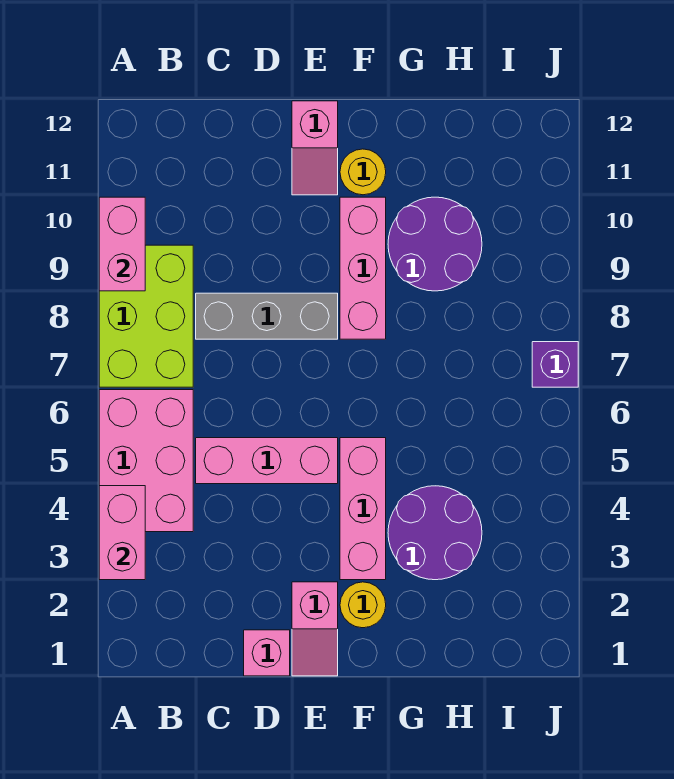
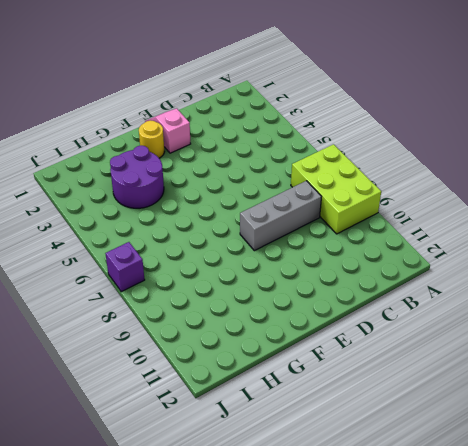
none -> pink 2x3 brick [99,390,193,532]
none -> pink 1x3 brick [196,438,338,484]
none -> pink 1x1 brick [244,630,290,676]

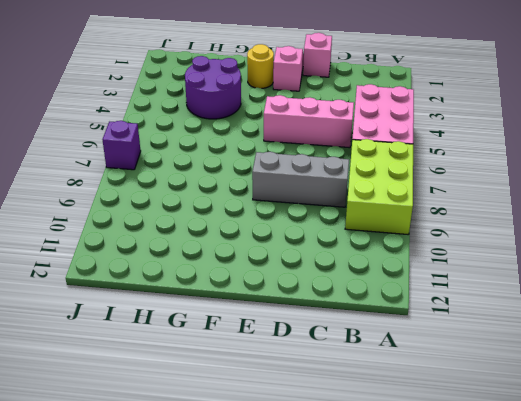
none -> pink 1x2 slope [292,101,338,195]
none -> pink 1x3 brick [340,438,386,580]
none -> pink 1x3 brick [340,197,386,339]

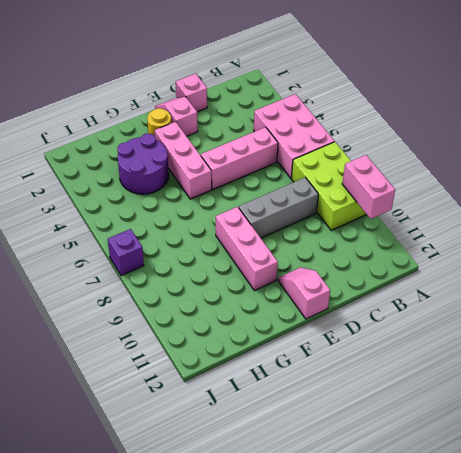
none -> yellow 1x1 round brick [340,149,386,195]
none -> purple 2x2 round brick [388,197,482,291]
none -> pink 1x2 brick [99,486,145,580]

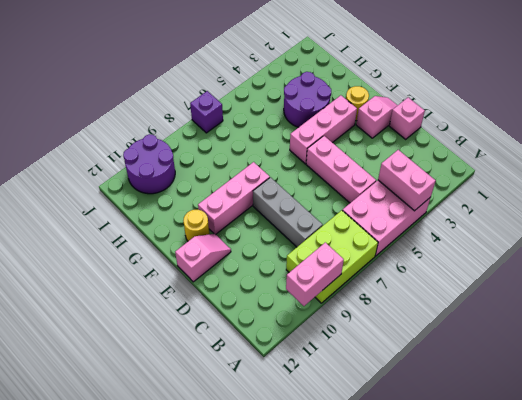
pink 1x2 brick [378,150,436,211] -> pink 1x2 brick turned to [99,486,145,580]
purple 2x2 round brick [123,134,175,194] -> purple 2x2 round brick moved to [388,197,482,291]

